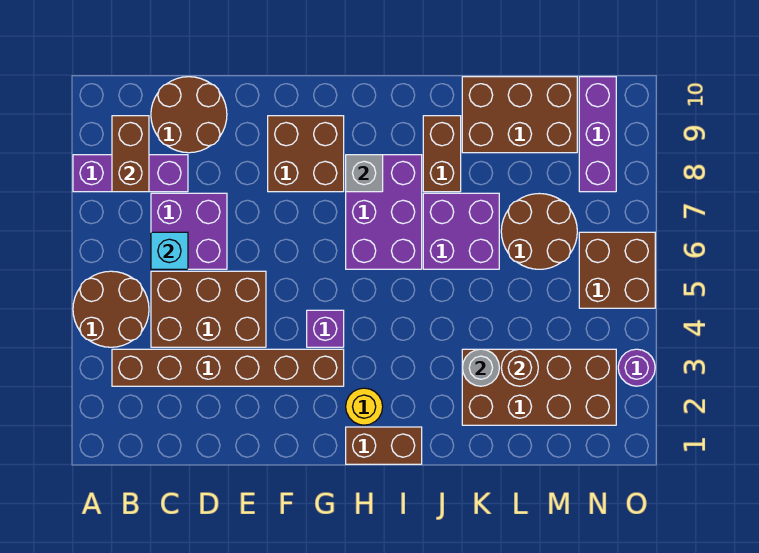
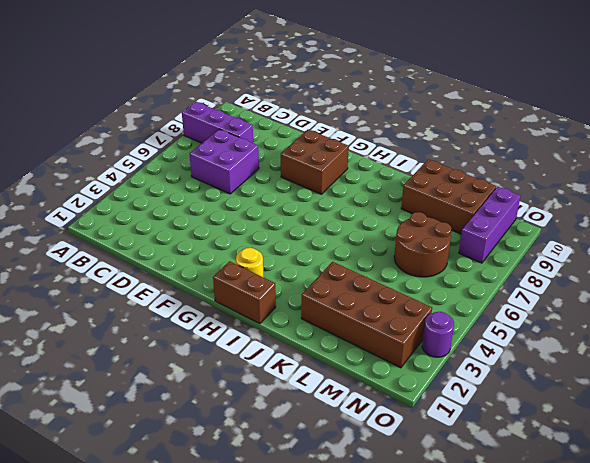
none -> brown 2x2 round brick [73,271,149,347]
none -> brown 1x6 brick [112,349,344,386]
none -> brown 2x3 brick [151,271,266,347]

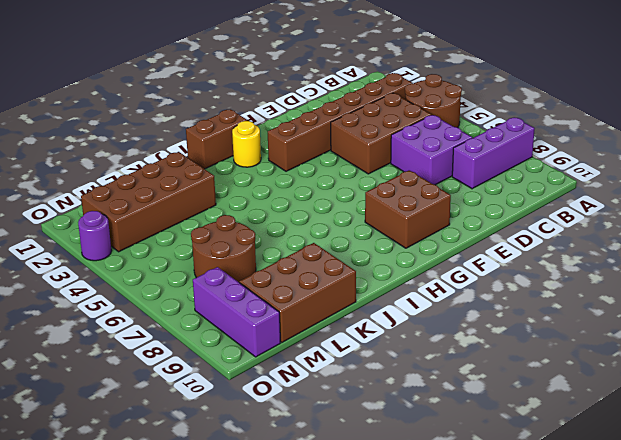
none -> brown 2x2 round brick [151,77,227,153]
none -> purple 1x1 brick [307,310,344,347]
none -> purple 2x3 brick [346,155,422,269]

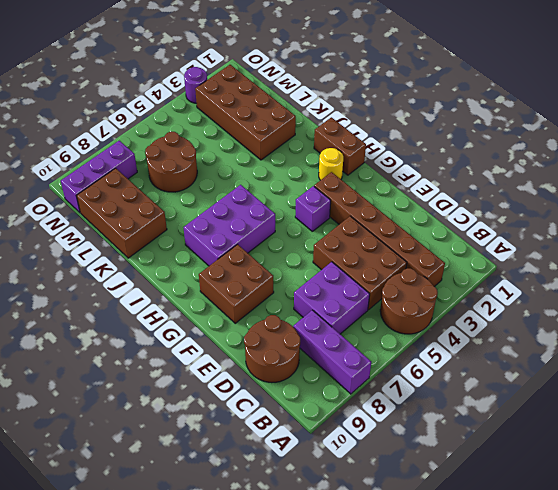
none -> purple 2x2 brick [423,193,499,269]
none -> brown 1x2 brick [423,116,461,192]
none -> brown 2x2 brick [579,232,655,308]

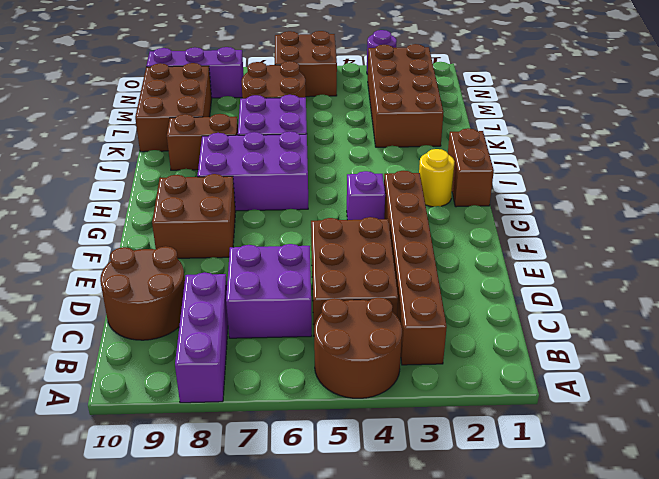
none -> brown 1x2 brick [112,116,149,192]
none -> cyan 1x1 brick [151,232,188,269]
none -> grey 1x1 brick [346,155,383,192]

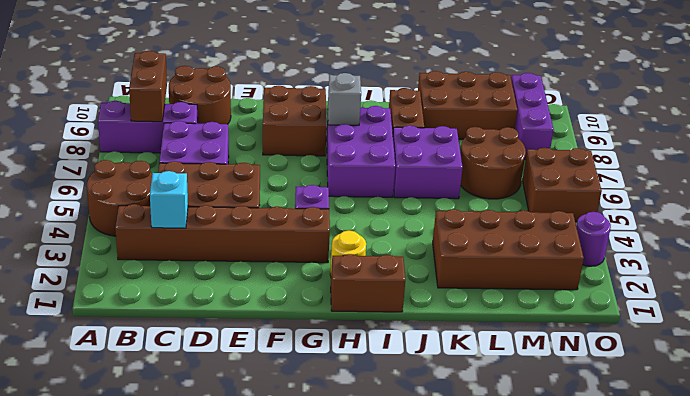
cyan 1x1 brick [150,171,188,228] -> cyan 1x1 brick moved to [151,232,188,269]
none -> grey 1x1 round brick [462,349,499,386]
none -> brown 1x1 round brick [501,349,538,386]

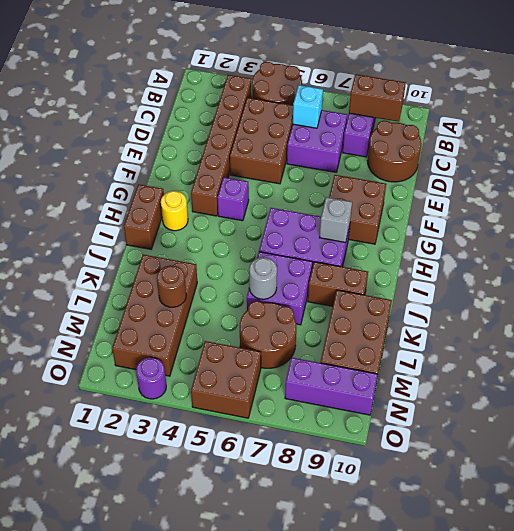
grey 1x1 round brick [249,257,277,299] -> grey 1x1 round brick moved to [462,349,499,386]

